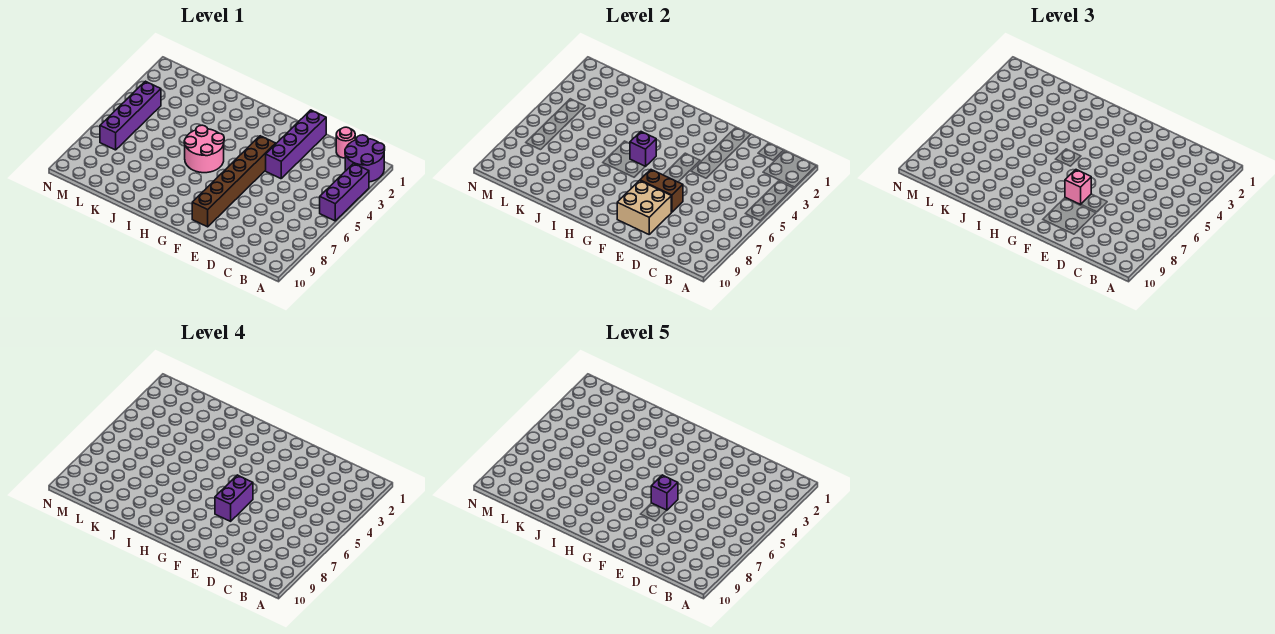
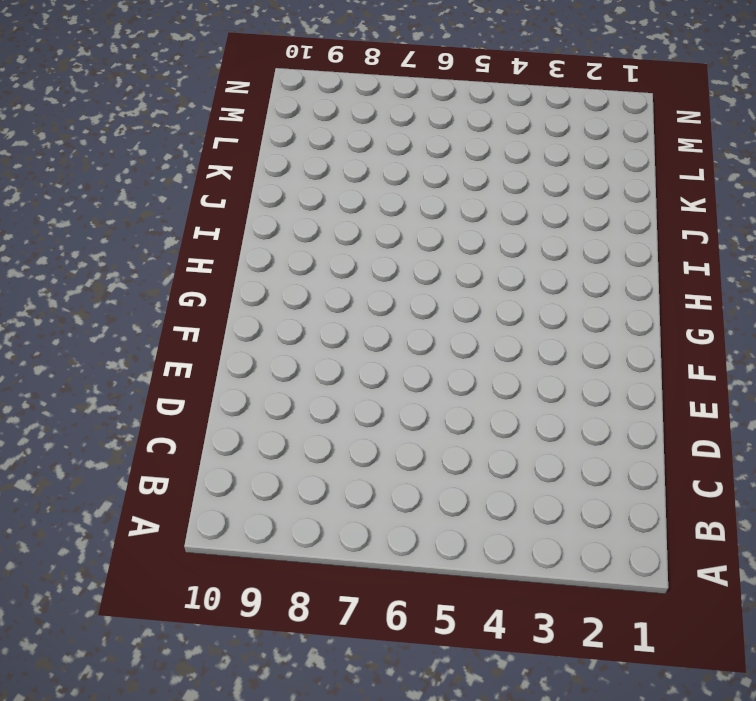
none -> purple 2x2 round brick [345,135,385,182]
none -> purple 1x3 brick [320,164,369,221]
none -> pink 1x1 round brick [336,127,355,158]

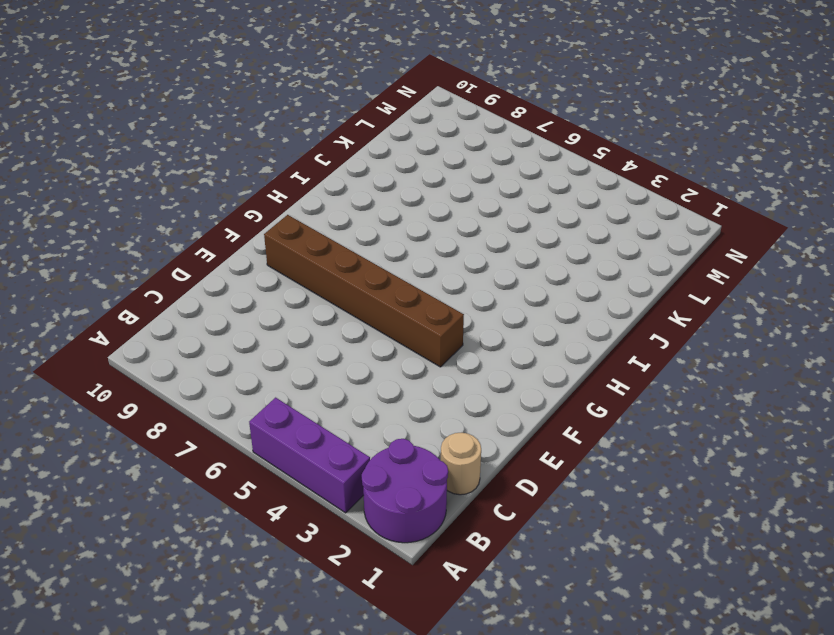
tan 1x1 round brick [441,433,481,495] -> pink 1x1 round brick [336,127,355,158]
none -> purple 1x4 brick [266,110,326,179]
none -> pink 2x2 round brick [184,125,224,173]
none -> purple 1x4 brick [100,81,161,150]

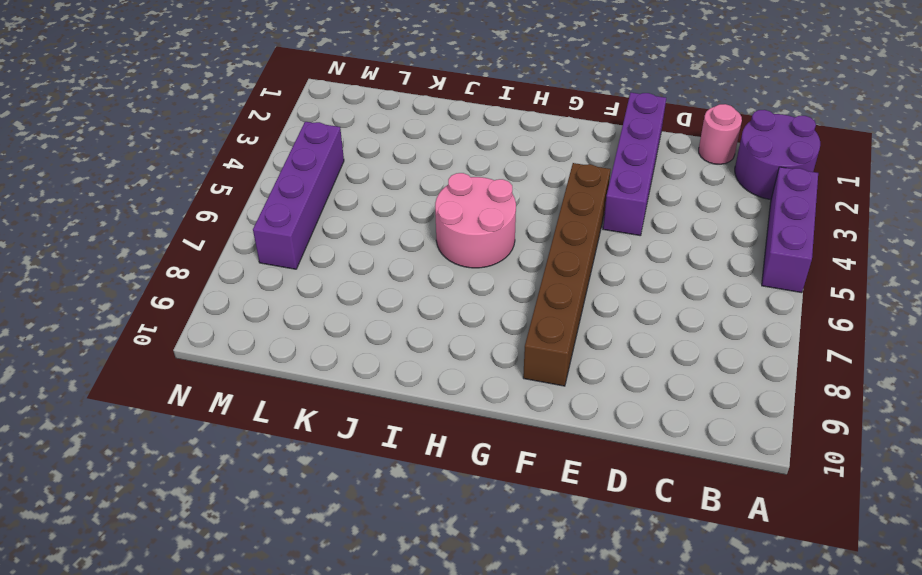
none -> brown 1x2 brick [640,170,683,212]
none -> tan 2x2 brick [617,181,671,234]
none -> purple 1x1 brick [630,132,656,166]

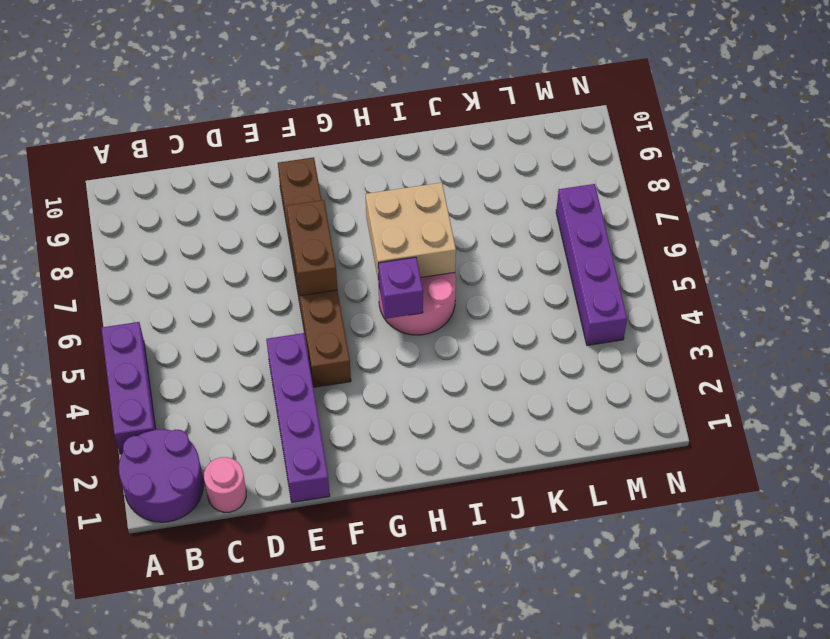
brown 1x2 brick [287,200,337,296] -> brown 1x2 brick turned to [640,170,683,212]
tan 2x2 brick [366,183,456,283] -> tan 2x2 brick moved to [617,181,671,234]
none -> pink 1x1 brick [1065,170,1091,204]
none -> purple 1x2 brick [215,475,253,521]
none -> purple 1x1 brick [651,475,678,510]

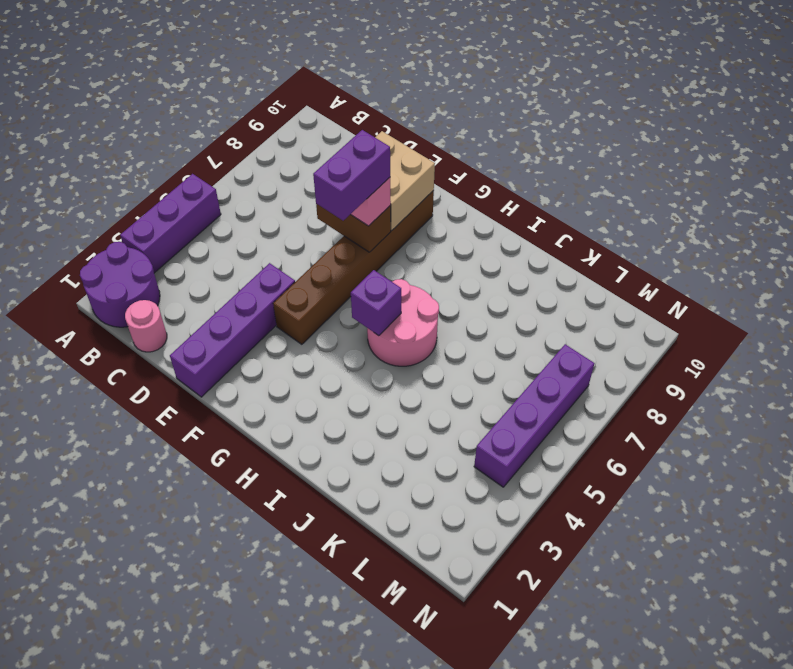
none -> purple 1x1 brick [651,475,678,510]

